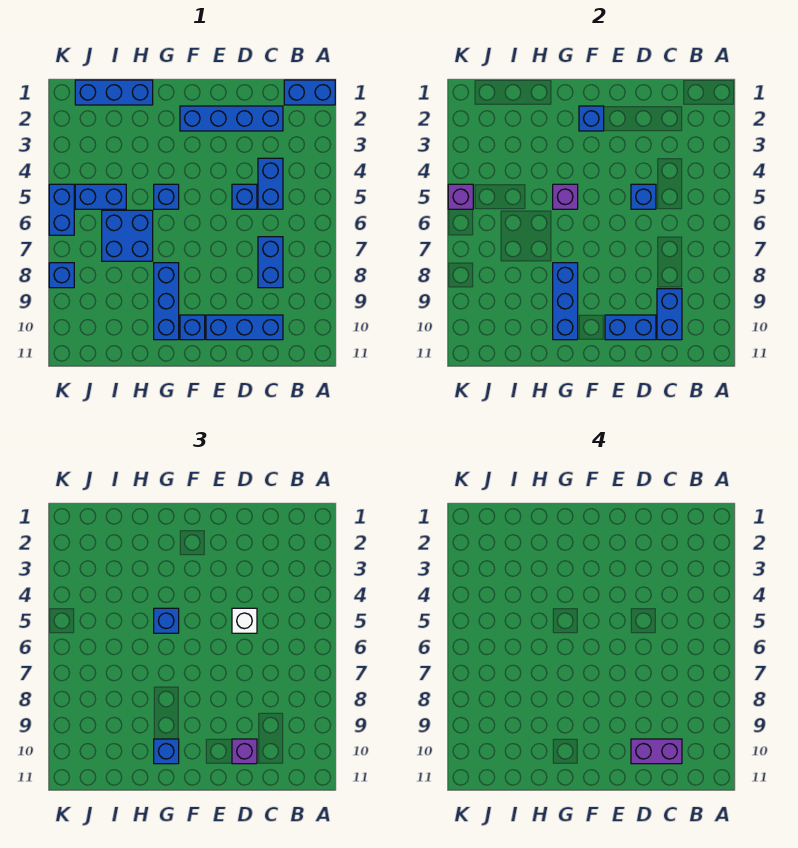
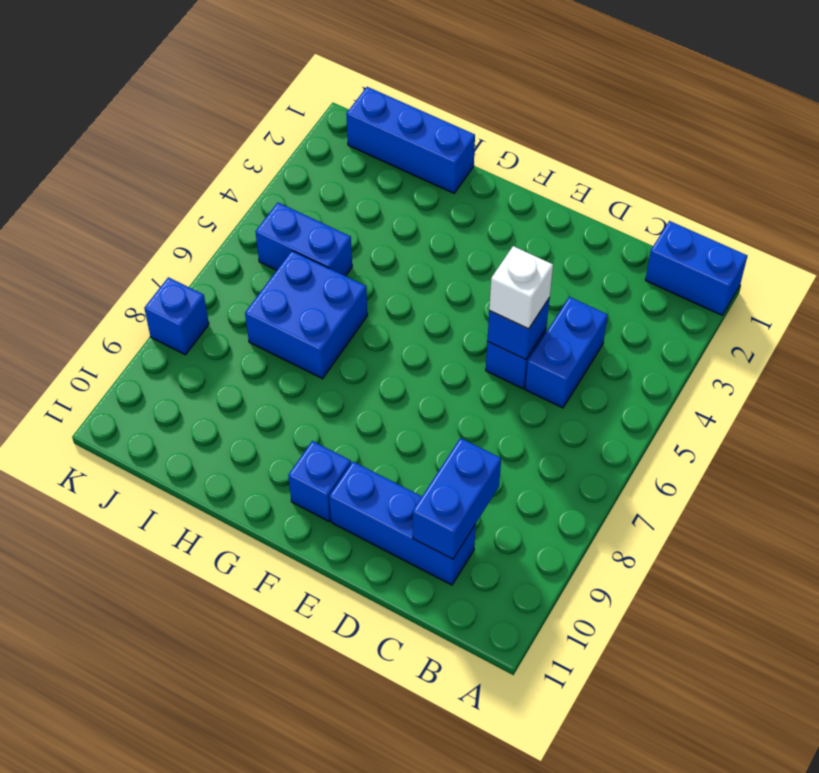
none -> blue 1x4 brick [180,106,283,131]
none -> blue 1x2 brick [258,237,283,288]
none -> blue 1x1 brick [154,184,179,209]

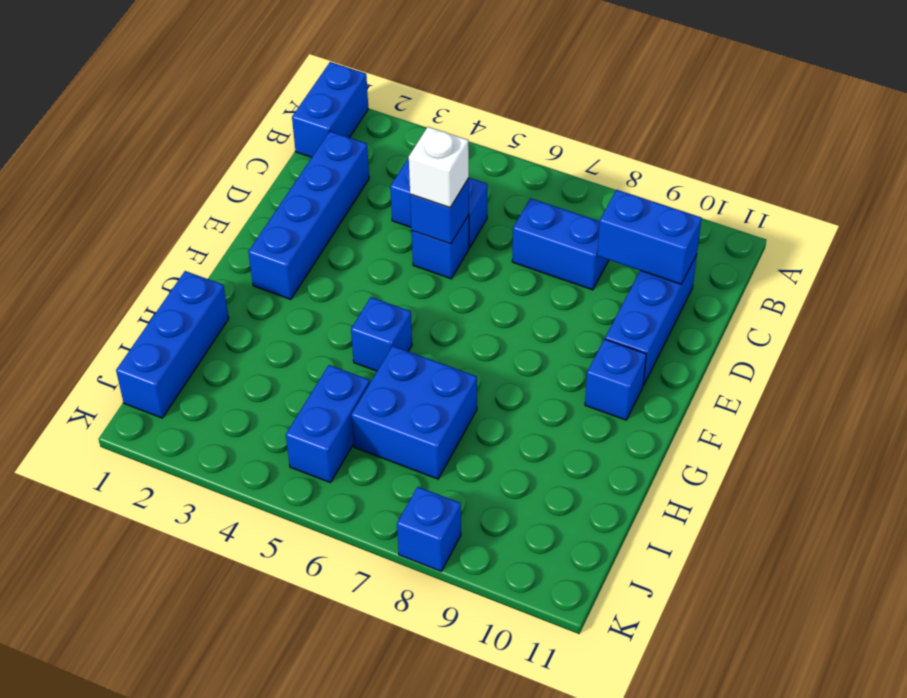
none -> blue 1x3 brick [154,263,179,340]
none -> blue 1x2 brick [49,184,74,235]
none -> blue 1x2 brick [605,315,656,340]

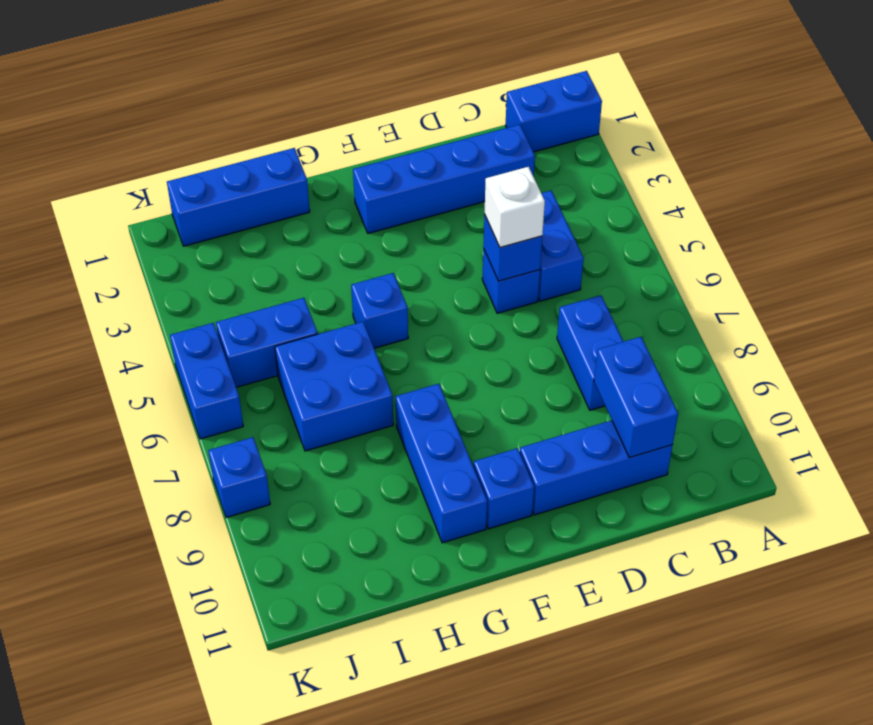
none -> blue 1x2 brick [605,315,656,340]
none -> blue 1x1 brick [579,106,604,131]
none -> purple 1x1 brick [553,184,578,209]

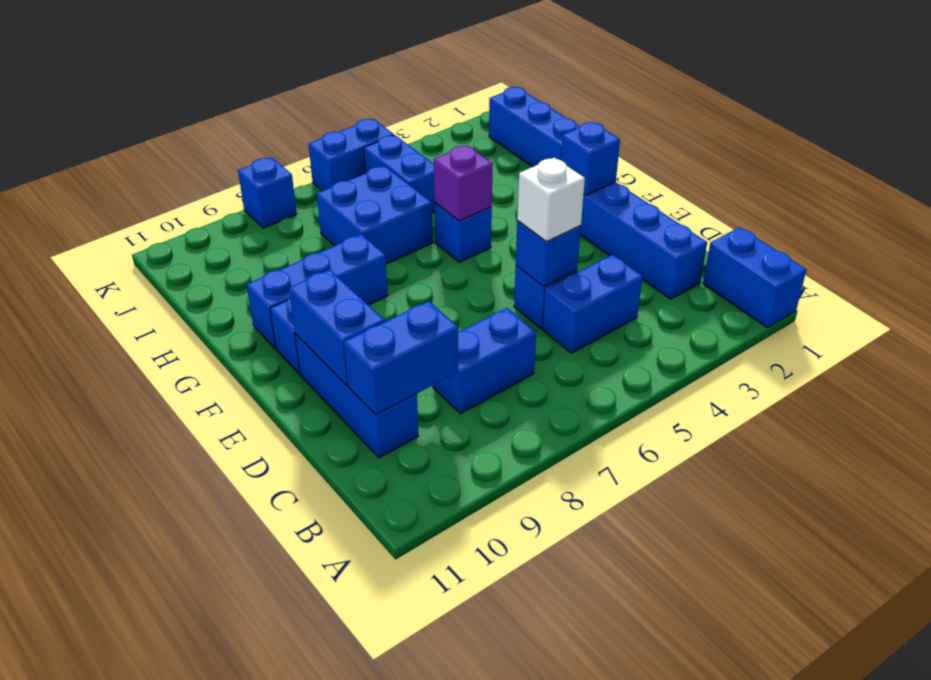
none -> blue 1x3 brick [553,263,578,340]
none -> purple 1x1 brick [448,184,473,209]
none -> purple 1x1 brick [232,739,257,764]

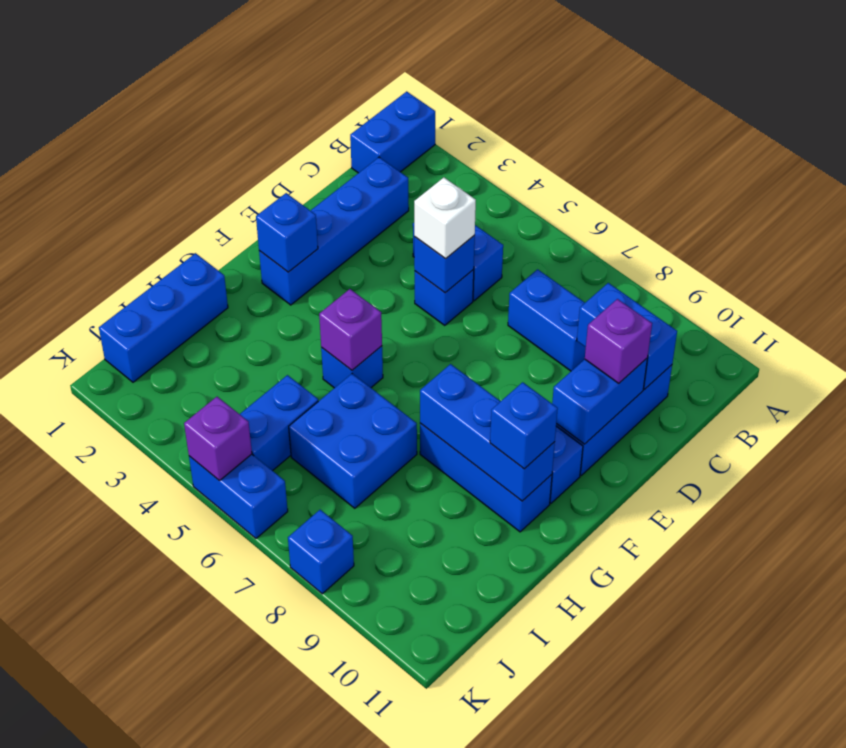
none -> blue 1x1 brick [154,608,179,633]
none -> purple 1x2 brick [631,739,682,764]

